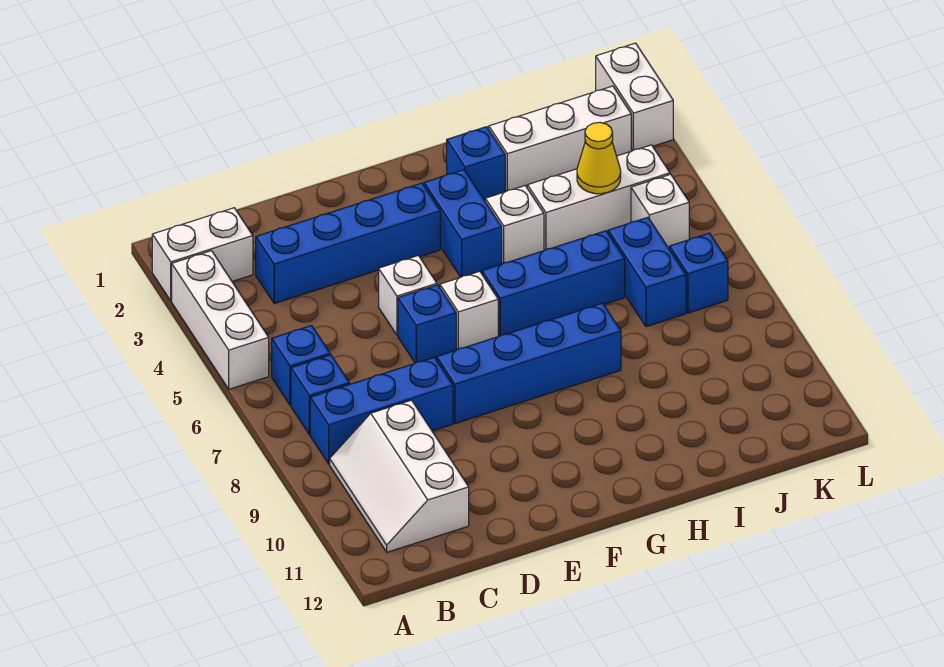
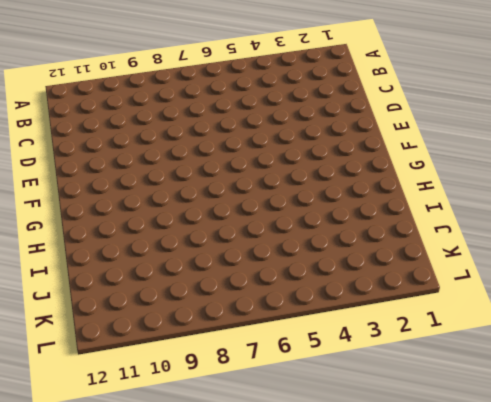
none -> white 1x2 brick [152,208,253,301]
none -> white 1x3 brick [172,251,269,389]
none -> blue 1x1 brick [272,325,330,405]

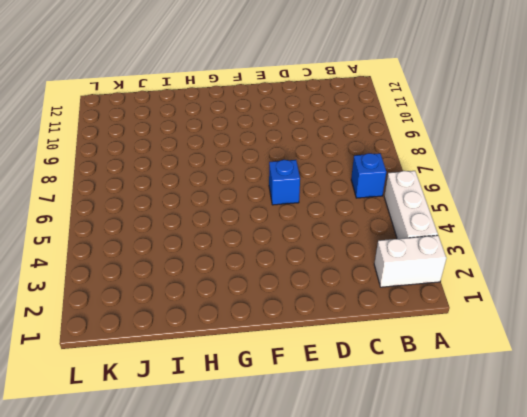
none -> blue 1x1 brick [291,355,349,435]
none -> blue 1x3 brick [310,357,453,464]
none -> white 2x3 slope [330,400,469,552]

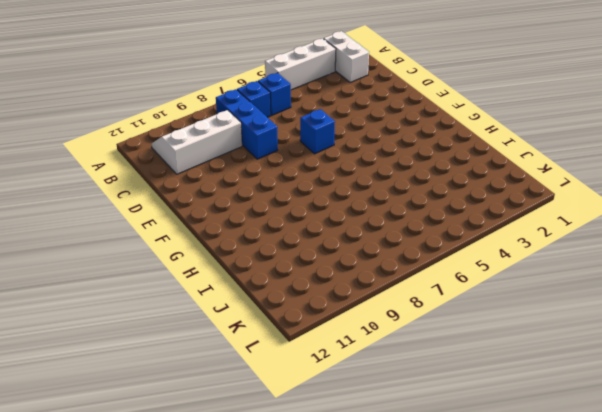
none -> blue 1x4 brick [256,183,440,303]
none -> white 1x1 brick [379,255,437,335]
none -> blue 1x4 brick [437,303,621,424]

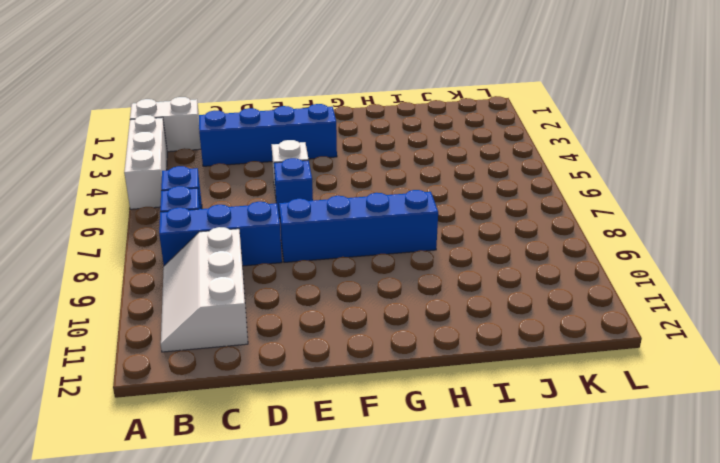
none -> white 1x1 brick [440,271,498,350]
none -> blue 1x2 brick [424,170,502,277]
none -> blue 1x3 brick [482,231,625,336]

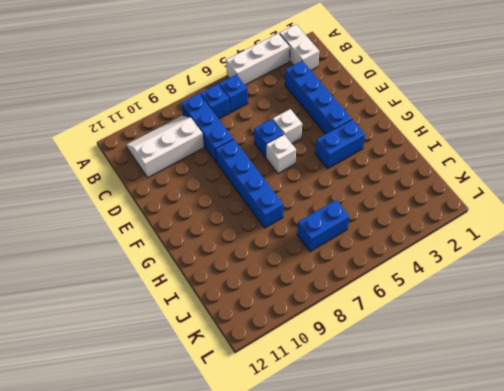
none -> blue 1x3 brick [482,231,625,336]
none -> blue 1x1 brick [447,127,505,200]
none -> white 1x1 brick [485,186,544,264]

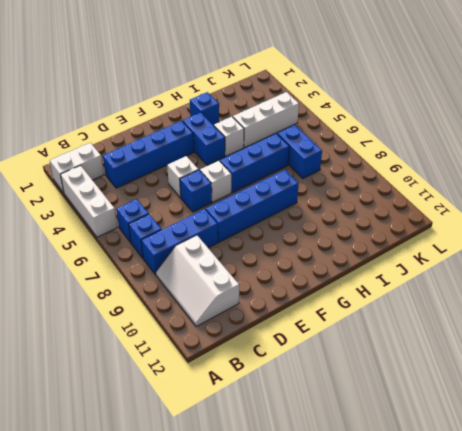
none -> white 1x3 brick [489,86,631,191]
none -> white 1x1 brick [631,174,689,248]
none -> blue 1x1 brick [670,233,728,313]

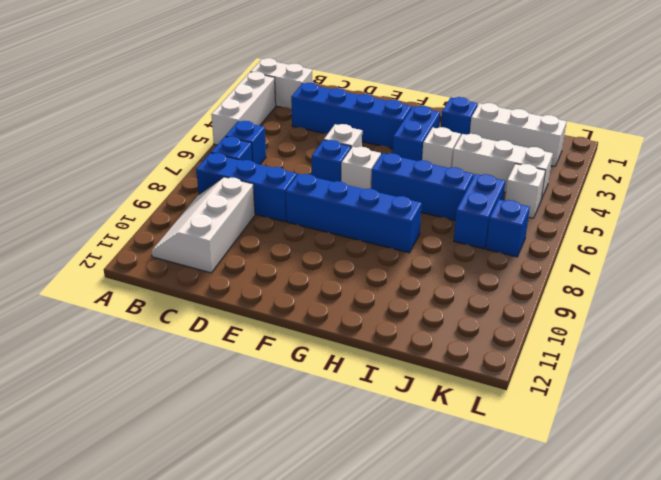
none -> white 1x2 brick [596,43,673,151]
none -> yellow 1x1 cone [577,122,621,194]

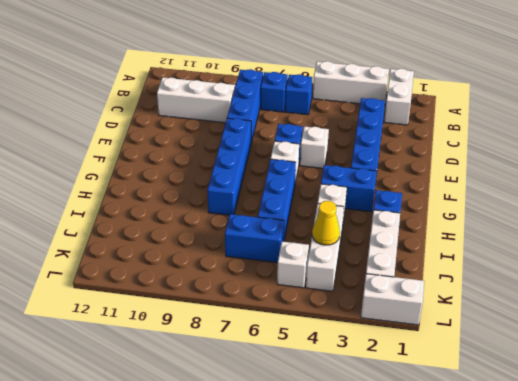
none -> blue 1x1 brick [670,233,728,313]

